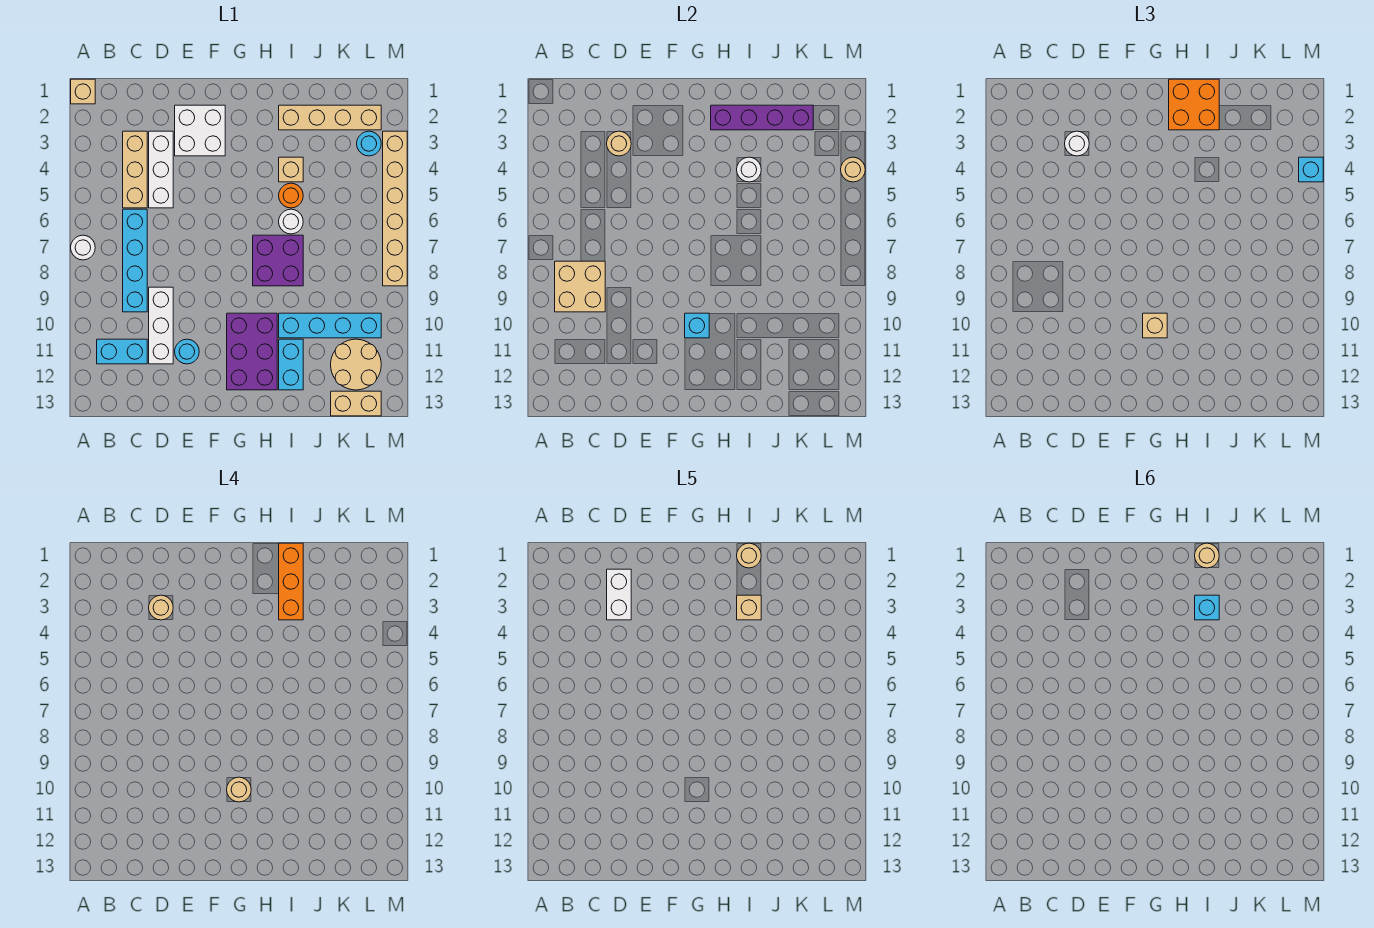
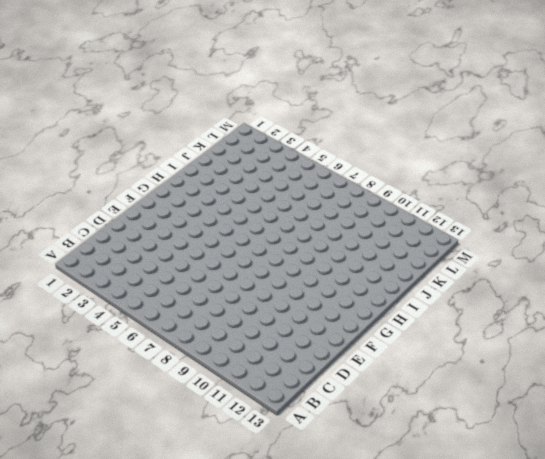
none -> tan 1x1 brick [71,79,95,104]
none -> white 1x1 round brick [71,235,95,260]
none -> cyan 1x2 brick [97,339,147,364]
none -> tan 1x3 brick [123,131,147,208]

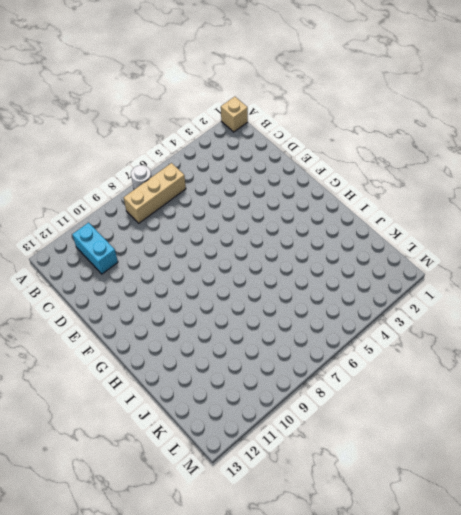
tan 1x3 brick [123,163,186,223] -> tan 1x3 brick moved to [123,131,147,208]
none -> cyan 1x4 brick [123,209,147,312]
none -> white 1x3 brick [149,131,173,208]
none -> white 1x3 brick [149,287,173,364]
none -> white 2x2 brick [175,105,225,156]

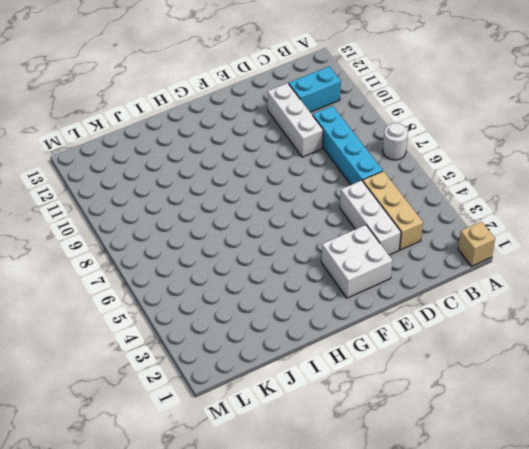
none -> cyan 1x1 round brick [175,339,199,364]
none -> purple 2x3 brick [227,313,277,390]
none -> purple 2x2 brick [253,235,303,286]
none -> tan 1x4 brick [279,105,381,130]

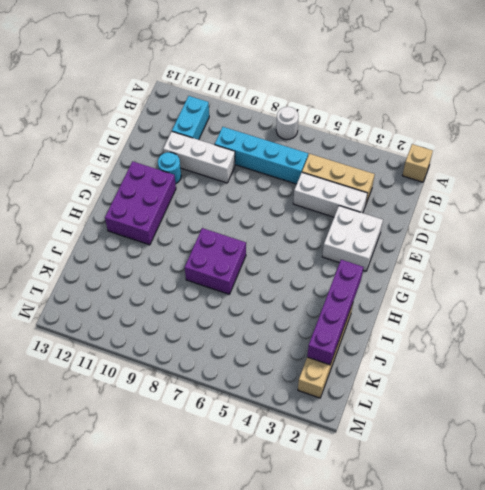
purple 2x3 brick [105,161,176,245] -> purple 2x3 brick turned to [227,313,277,390]
none -> tan 1x1 brick [279,157,303,182]
none -> orange 1x1 round brick [279,183,303,208]
none -> white 1x1 round brick [279,209,303,234]
none -> cyan 1x4 brick [279,313,381,338]

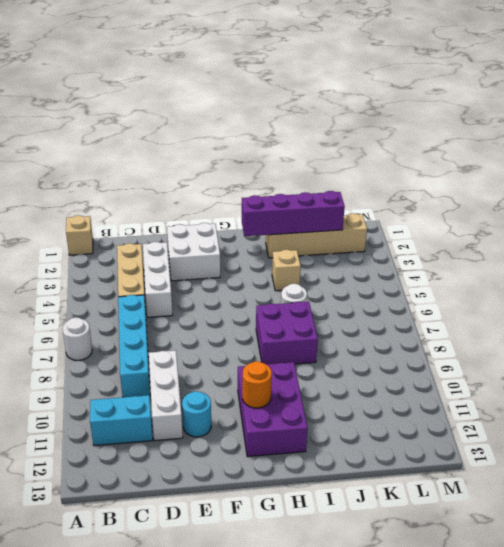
orange 1x1 round brick [242,361,272,408] -> orange 1x1 round brick moved to [279,183,303,208]
none -> cyan 1x4 brick [279,313,381,338]
none -> cyan 1x2 brick [279,339,303,390]
none -> tan 2x2 round brick [331,339,381,390]
none -> tan 1x2 brick [331,391,381,416]

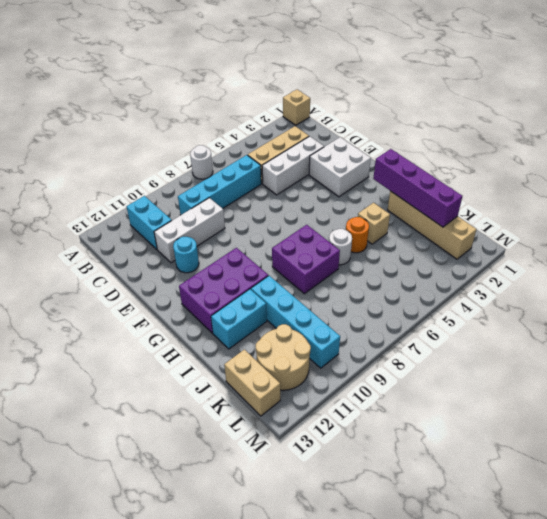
none -> cyan 1x1 round brick [357,131,381,156]
none -> tan 1x6 brick [383,131,407,286]
none -> tan 2x2 brick [555,261,605,312]
none -> tan 1x1 round brick [607,131,631,156]

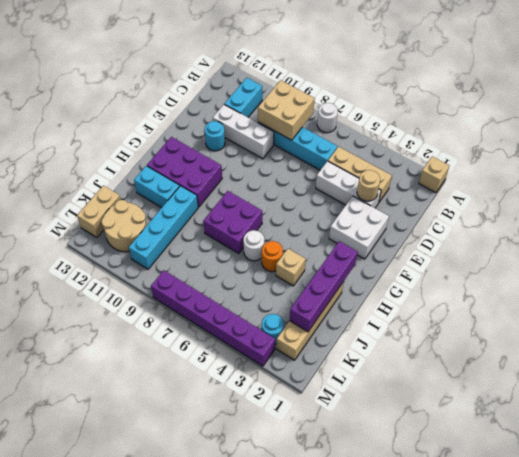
purple 1x6 brick [151,270,275,366] -> tan 1x6 brick [383,131,407,286]
none -> cyan 1x1 brick [685,313,709,338]
none -> white 1x1 round brick [737,157,761,182]
none -> tan 1x1 round brick [841,157,865,182]
none -> white 1x1 round brick [1065,131,1089,156]

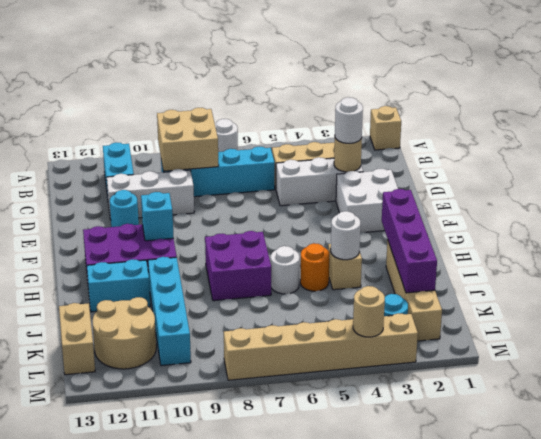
none -> tan 1x1 brick [1143,313,1167,338]
none -> orange 2x2 brick [1169,79,1219,130]
none -> cyan 1x1 brick [1299,157,1323,182]
none -> tan 1x1 round brick [149,595,173,620]

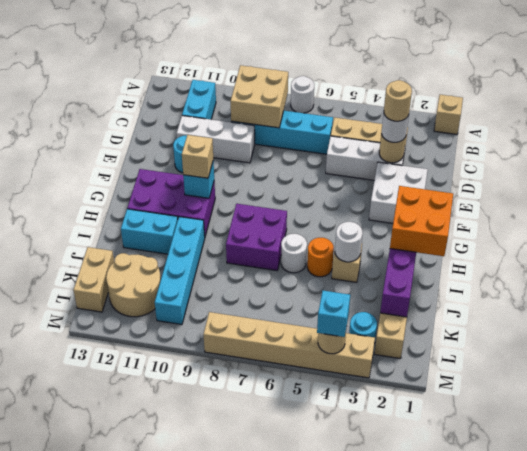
none -> tan 1x1 round brick [227,777,251,802]
none -> orange 1x3 brick [279,543,303,620]
none -> white 1x2 brick [607,569,631,620]
none -> tan 1x1 round brick [737,543,761,568]

